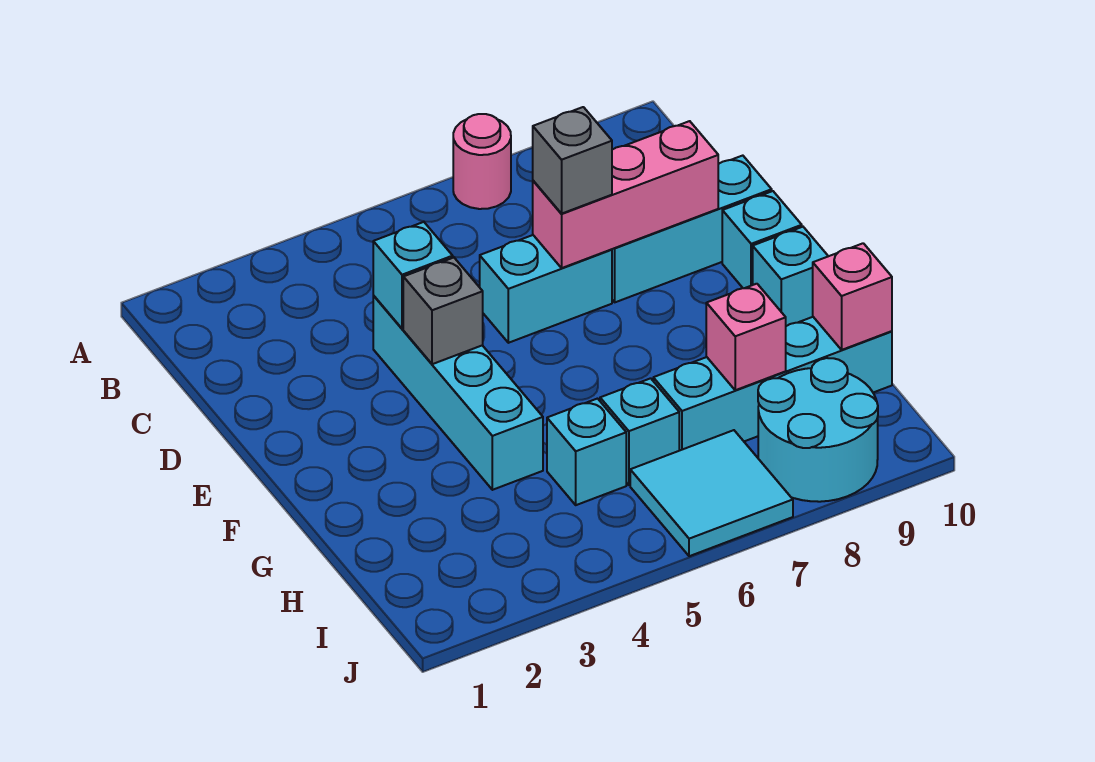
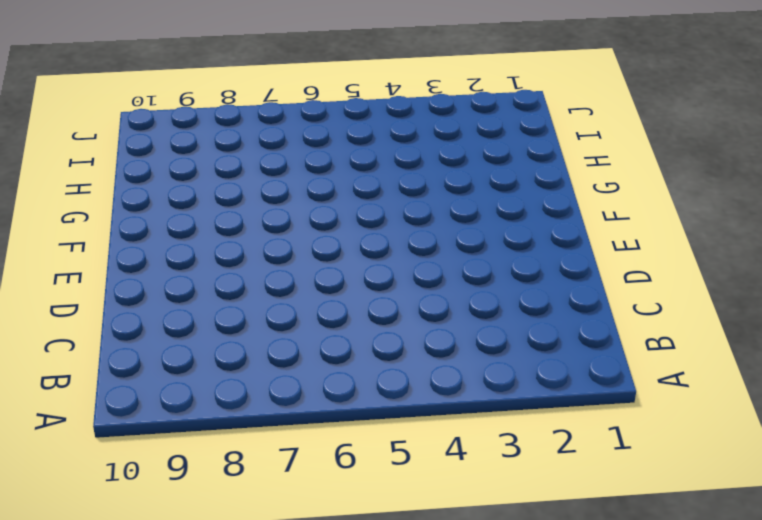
none -> pink 1x1 round brick [453,114,511,209]
none -> cyan 1x4 brick [373,296,543,490]
none -> cyan 1x2 brick [480,235,612,343]

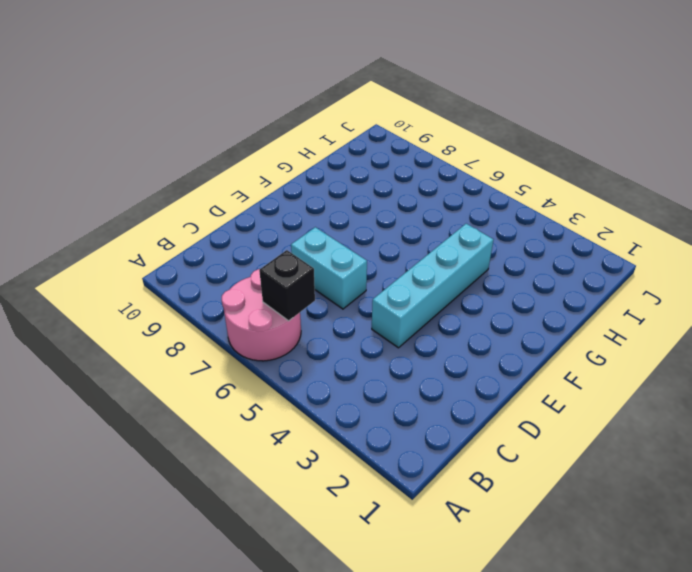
pink 2x2 round brick [222,269,301,361] -> pink 1x1 round brick [453,114,511,209]
black 1x1 brick [259,250,315,321] -> none
none -> cyan 1x3 brick [612,156,772,302]
none -> cyan 1x1 brick [722,191,802,288]
none -> cyan 1x1 brick [753,227,828,326]

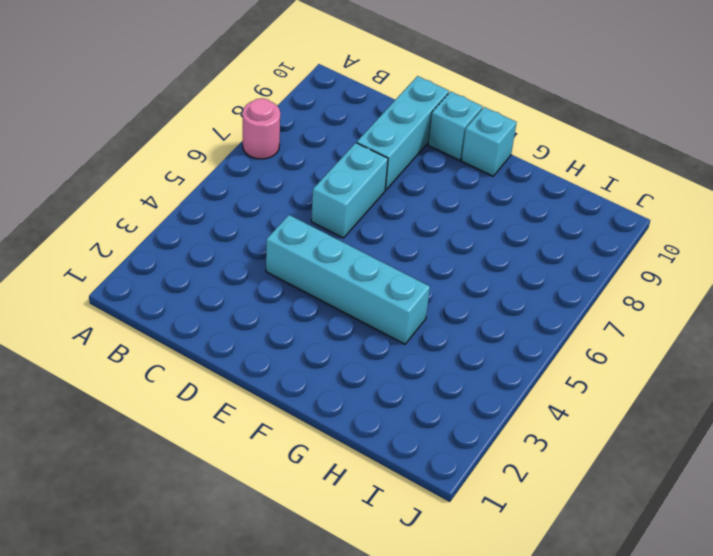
none -> cyan 1x1 brick [547,399,626,505]
none -> cyan 1x1 brick [600,378,679,485]
none -> cyan 1x4 brick [653,317,892,451]

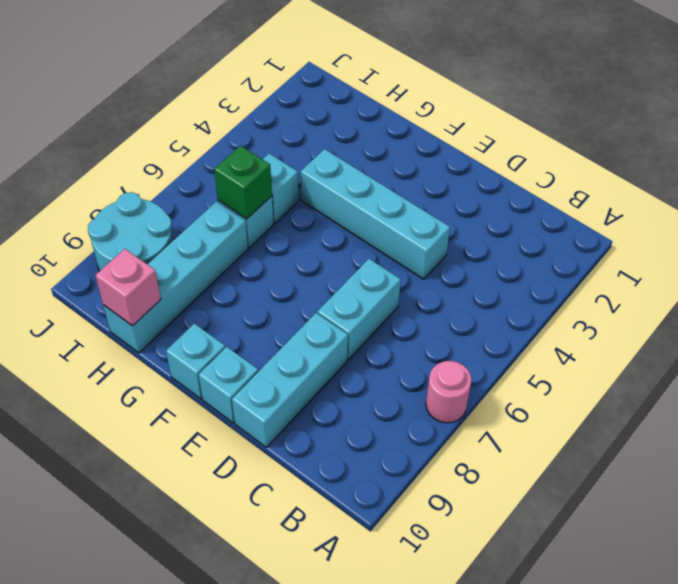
green 1x1 brick [214,146,272,219] -> none
none -> cyan 2x2 tile [630,430,793,556]
none -> cyan 1x1 brick [373,222,453,329]
none -> pink 1x3 brick [533,121,718,268]

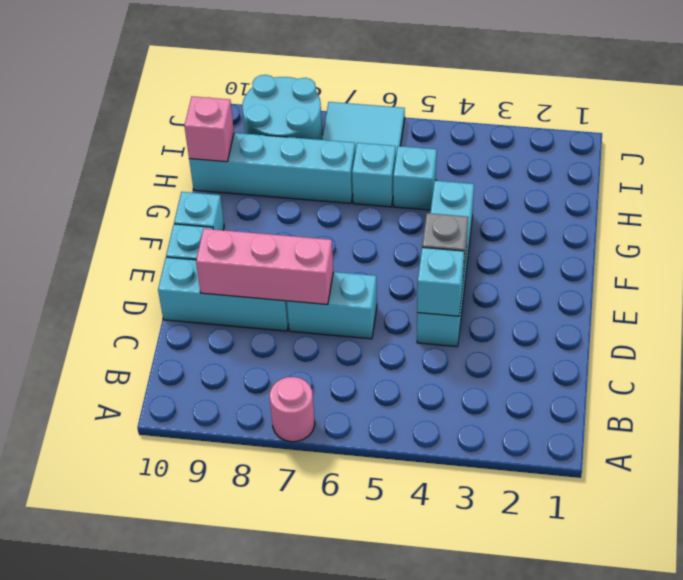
none -> pink 1x1 brick [706,284,786,390]
none -> grey 1x1 brick [533,107,612,213]

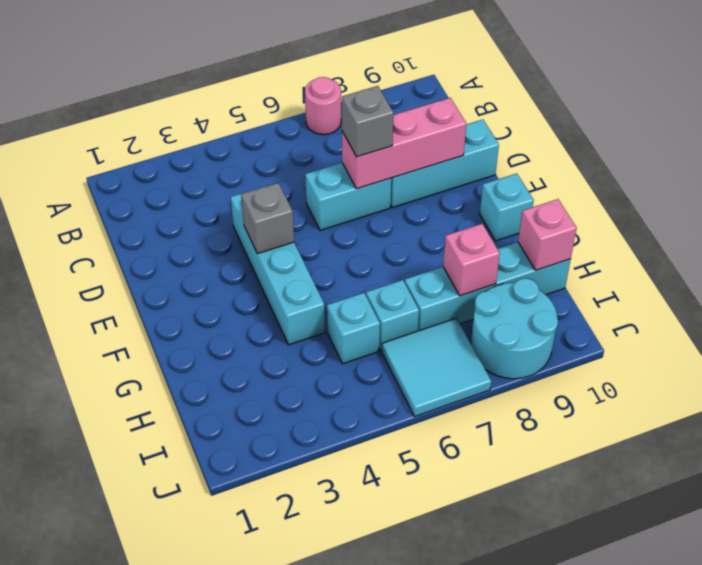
none -> cyan 1x1 brick [722,191,802,288]
none -> cyan 1x1 brick [373,222,453,329]

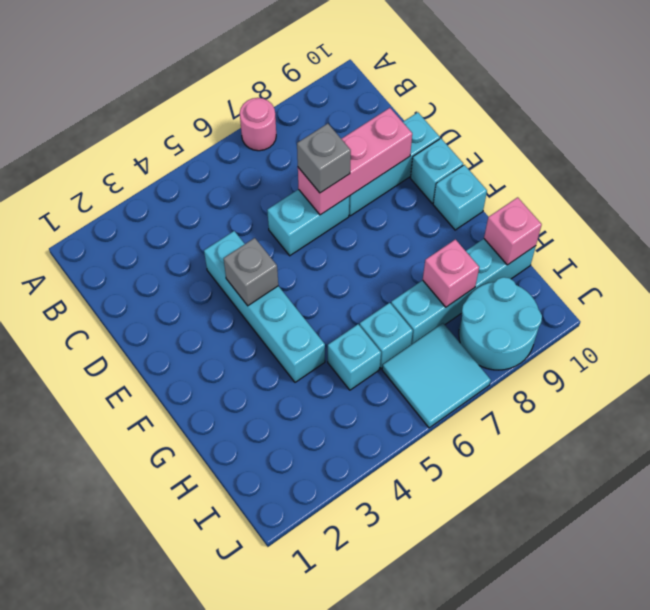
none -> cyan 1x1 brick [373,222,453,329]

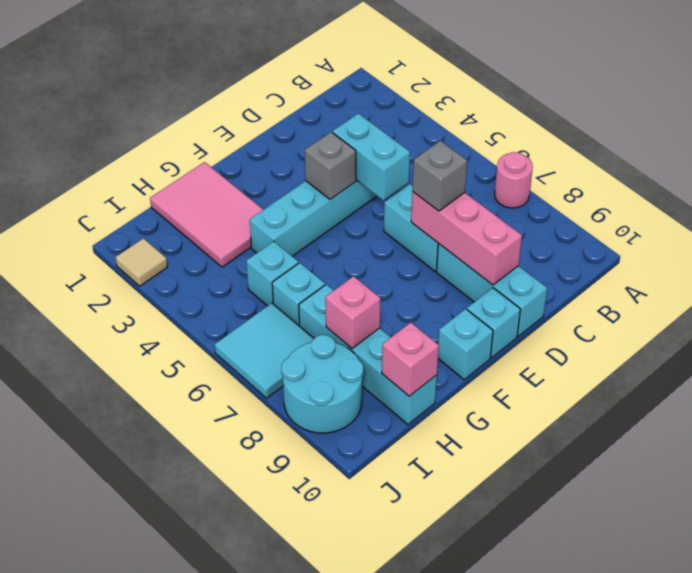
cyan 1x2 brick [333,113,410,200] -> cyan 1x1 brick [373,222,453,329]
pink 2x3 tile [150,162,263,267] -> none
tan 1x1 tile [116,238,167,286] -> none

